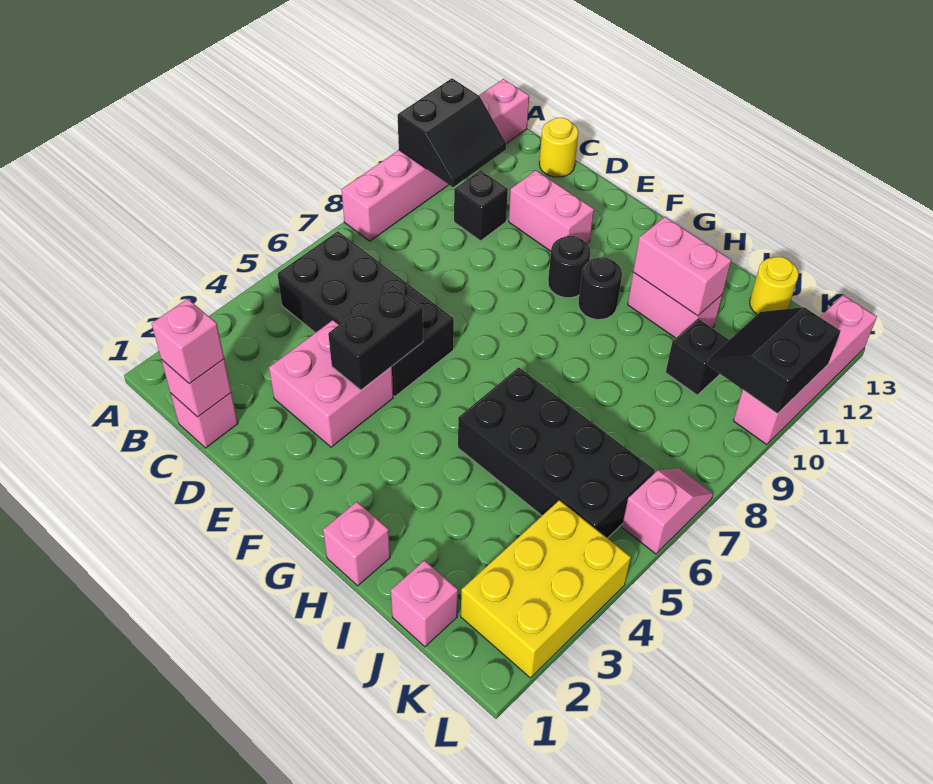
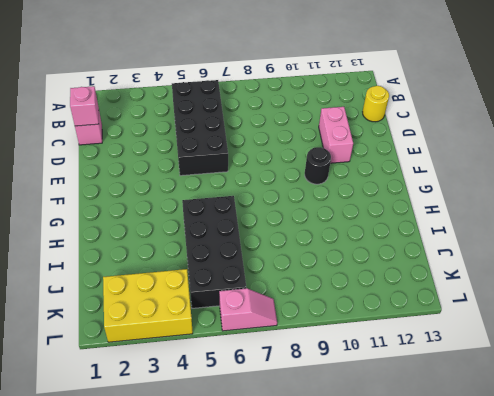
none -> pink 1x6 brick [342,79,529,241]
none -> black 1x1 brick [454,170,508,241]
none -> pink 2x2 brick [269,320,393,447]

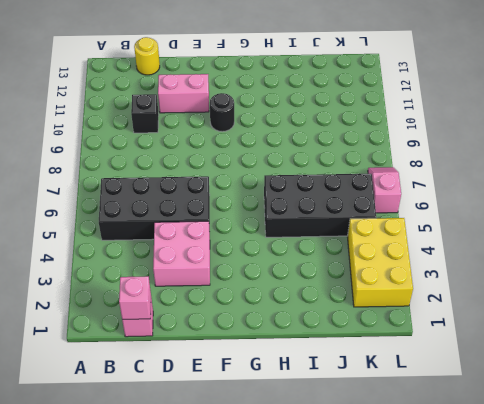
none -> pink 1x6 brick [342,79,529,241]
none -> black 1x1 round brick [578,257,622,320]
none -> pink 1x1 brick [323,502,390,586]

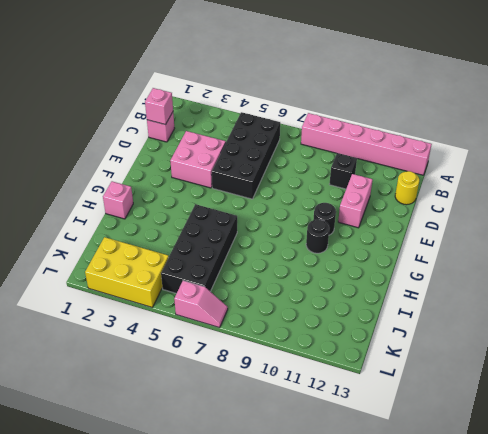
none -> pink 1x2 brick [628,272,722,338]
none -> pink 1x1 brick [391,560,458,647]
none -> black 1x1 brick [666,319,729,395]

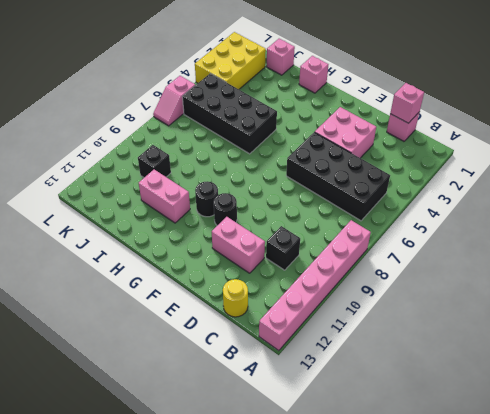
none -> yellow 1x1 round brick [750,257,799,314]
none -> pink 1x4 brick [733,295,877,445]
none -> black 2x2 slope [398,78,506,187]

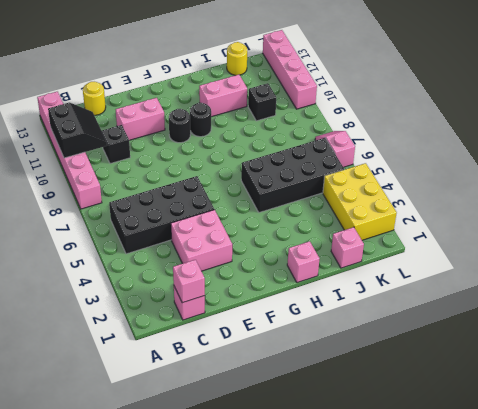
none -> black 1x2 brick [328,285,423,390]
none -> pink 1x2 brick [633,217,731,316]
none -> black 2x2 slope [707,307,841,414]

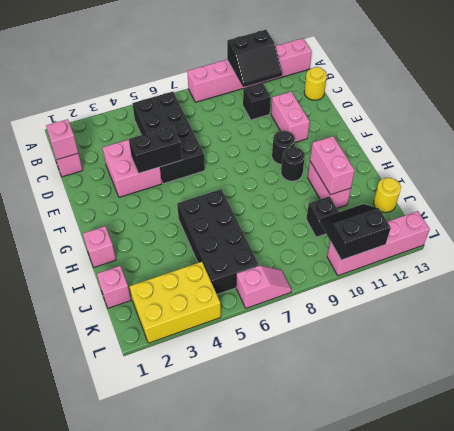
none -> pink 1x1 brick [152,299,224,384]

